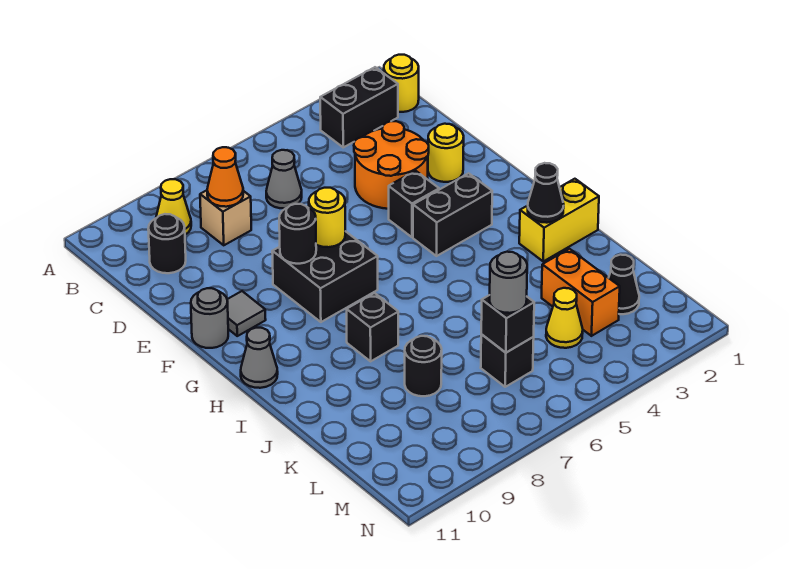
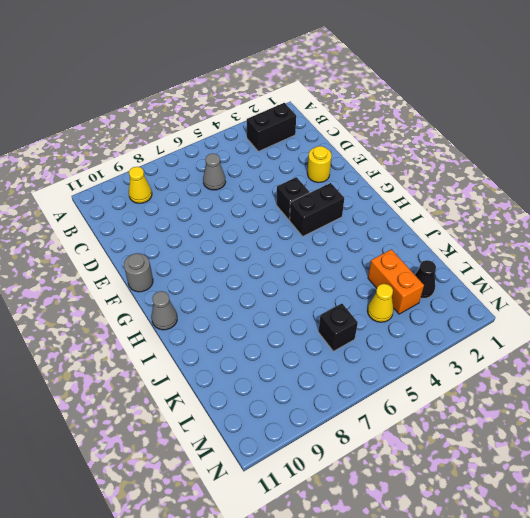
none -> yellow 1x1 round brick [384,55,419,112]
none -> tan 1x1 brick [200,190,251,245]
none -> black 1x1 round brick [148,214,186,273]

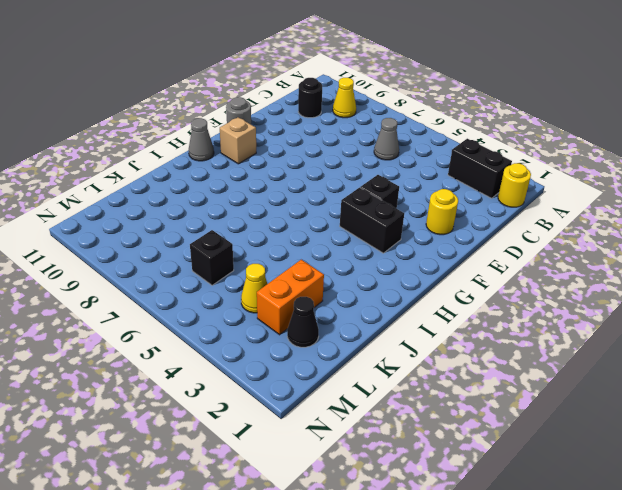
tan 1x1 brick [220,117,256,164] -> tan 1x1 brick moved to [200,190,251,245]
none -> orange 2x2 round brick [354,121,429,209]
none -> black 2x2 brick [272,231,378,322]
none -> grey 1x1 tile [227,291,266,336]

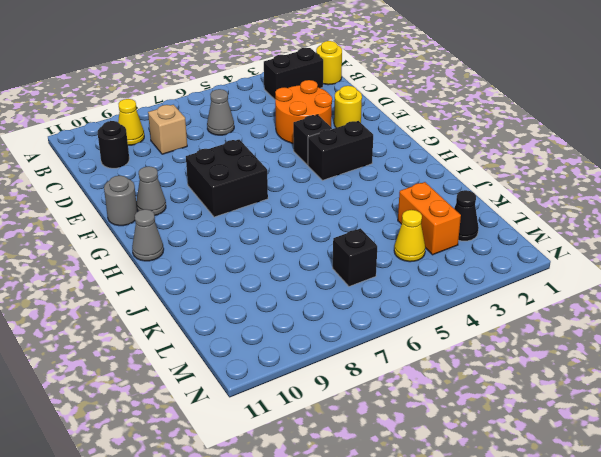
grey 1x1 cone [136,166,166,216] -> grey 1x1 tile [227,291,266,336]
none -> yellow 1x2 brick [519,179,599,261]
none -> black 1x1 brick [347,293,398,361]
none -> black 1x1 round brick [405,336,442,396]

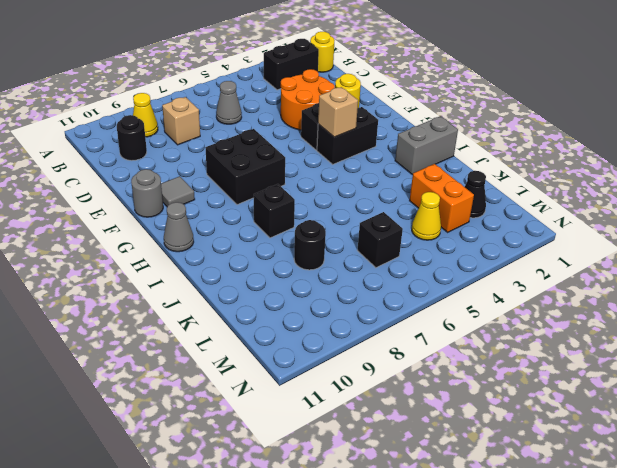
tan 1x1 brick [318,87,358,137] -> none
grey 1x2 brick [395,116,458,175] -> yellow 1x2 brick [519,179,599,261]
none -> orange 1x1 cone [207,147,243,207]
none -> yellow 1x1 round brick [309,188,345,247]
none -> black 1x1 round brick [279,204,316,264]

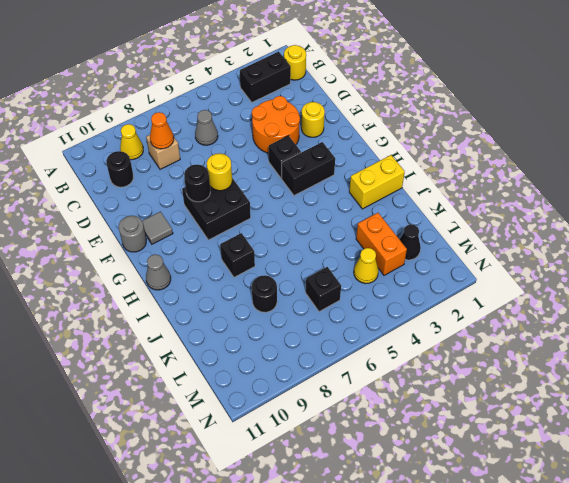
none -> black 1x1 cone [528,163,564,223]
none -> black 1x1 brick [481,295,534,353]
none -> grey 1x1 round brick [490,252,527,313]

